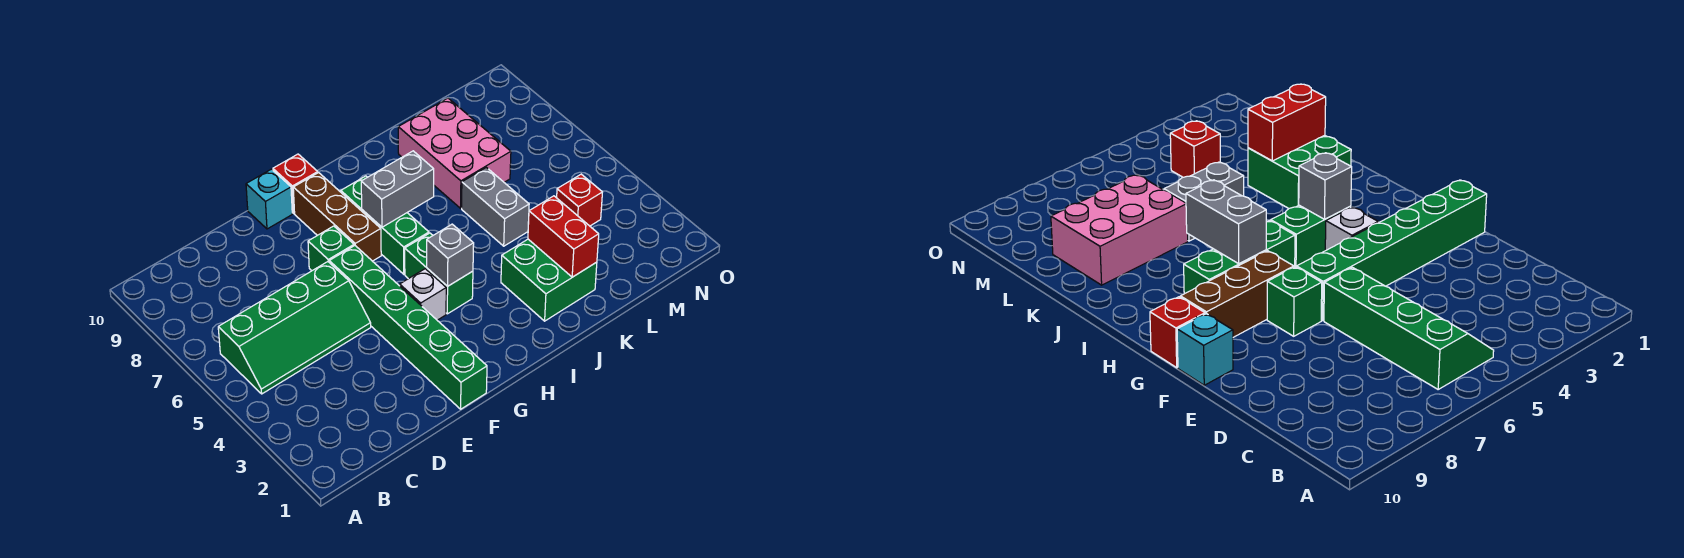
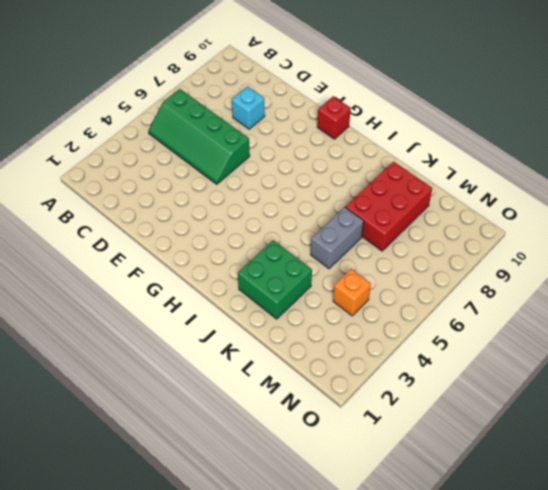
cyan 1x1 brick [232,86,265,129] -> cyan 1x1 brick moved to [246,169,292,229]
red 2x3 brick [345,162,432,251] -> pink 2x3 brick [398,98,511,208]
orange 1x1 brick [333,269,371,316] -> red 1x1 brick [557,174,602,226]
none -> green 1x6 brick [329,246,487,409]
none -> green 1x1 brick [308,226,354,271]
none -> white 1x1 brick [400,269,446,320]

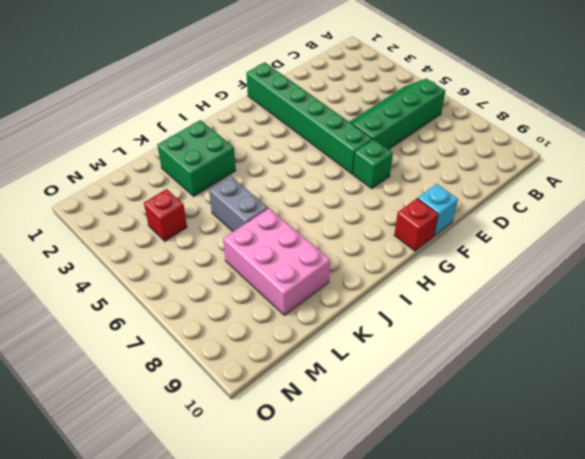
none -> white 1x1 brick [400,269,446,320]
none -> brown 1x3 brick [293,173,381,261]
none -> green 1x2 brick [405,233,473,314]

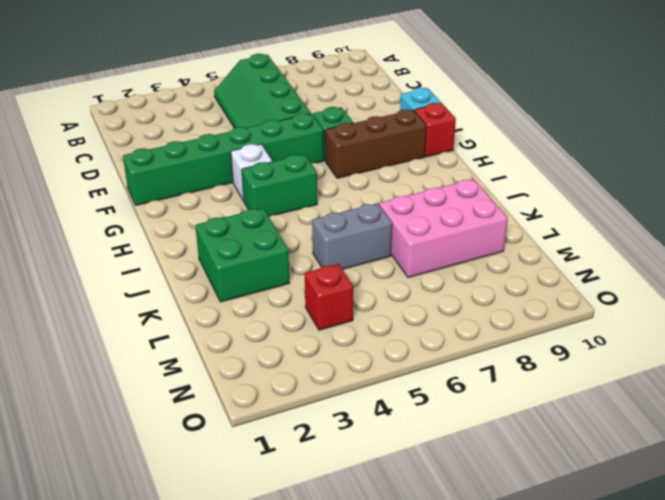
none -> green 1x3 brick [341,176,429,274]
none -> grey 1x1 brick [427,224,474,286]
none -> grey 1x2 brick [361,151,434,227]

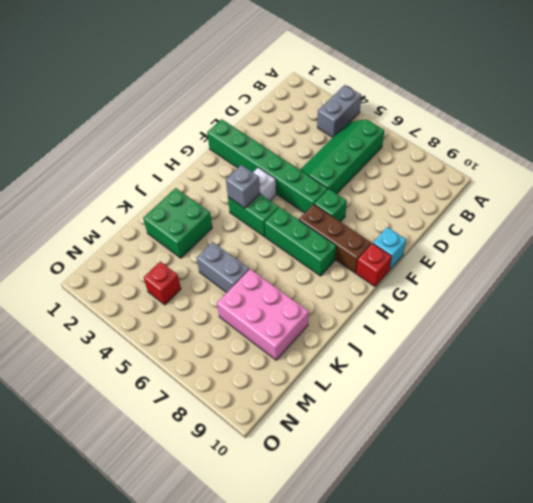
grey 1x2 brick [317,85,361,137] -> grey 1x2 brick moved to [361,151,434,227]
none -> red 1x2 brick [528,196,599,277]

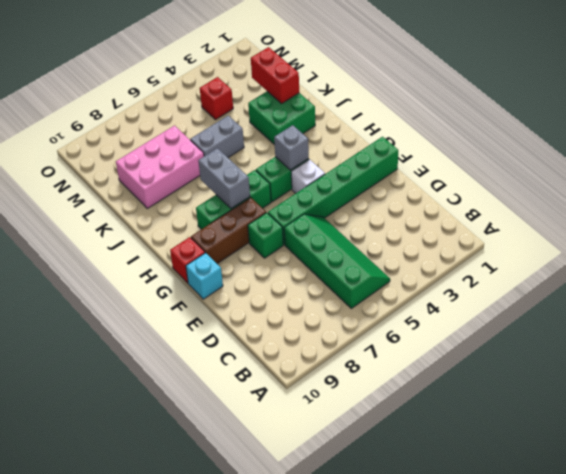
red 1x2 brick [251,47,299,103] -> red 1x2 brick turned to [528,196,599,277]

